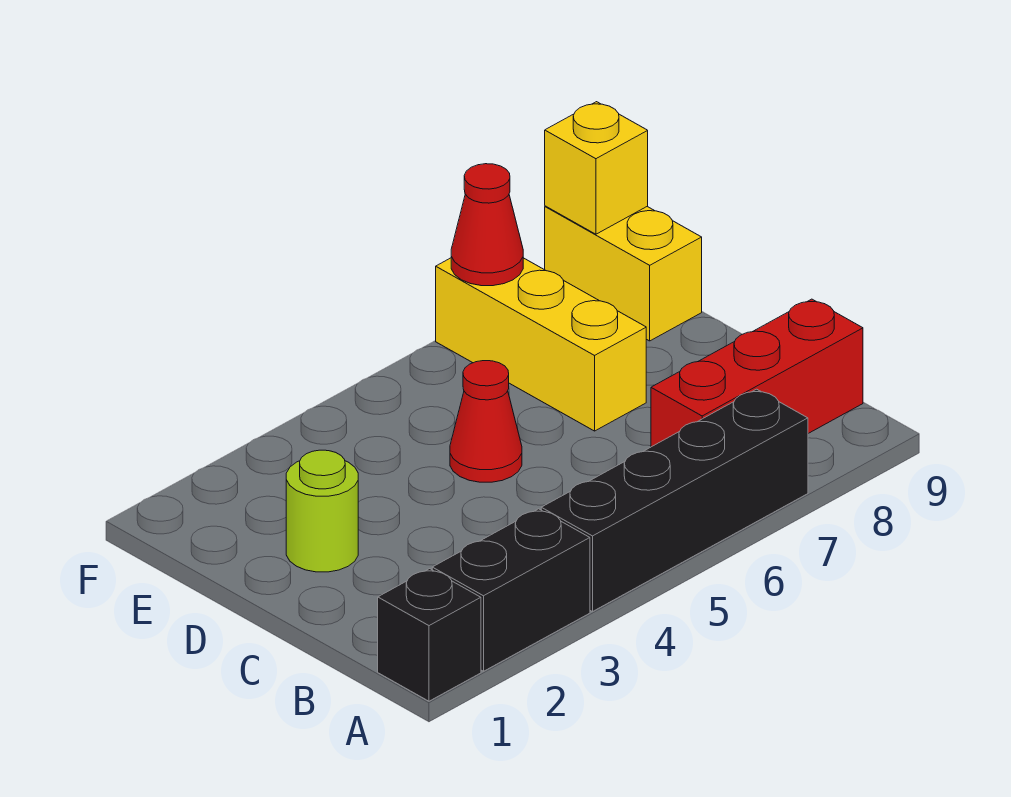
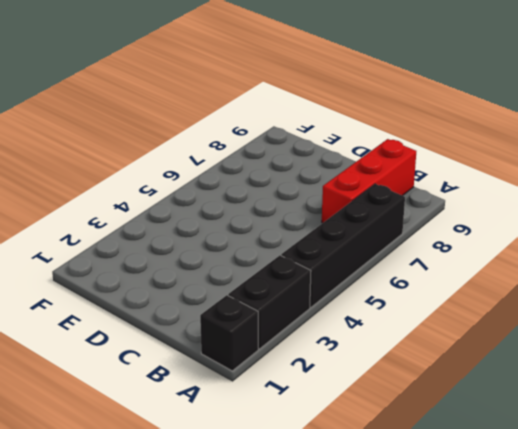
none -> lime 1x1 round brick [286,450,358,572]
none -> red 1x1 cone [450,361,522,482]

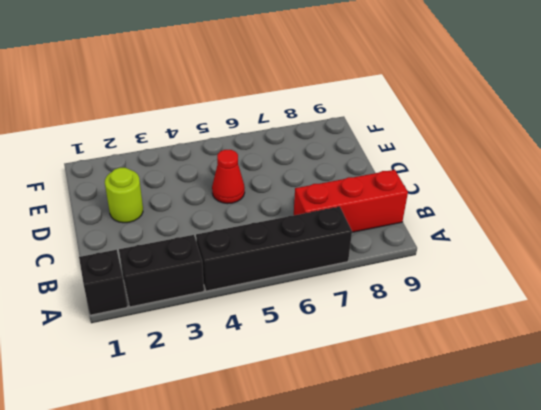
none -> yellow 1x3 brick [436,258,646,431]
none -> yellow 1x2 brick [545,206,702,341]

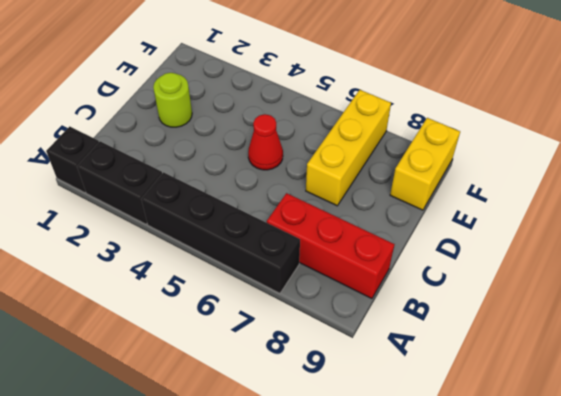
none -> red 1x1 cone [451,164,523,286]
none -> yellow 1x1 brick [545,102,648,234]

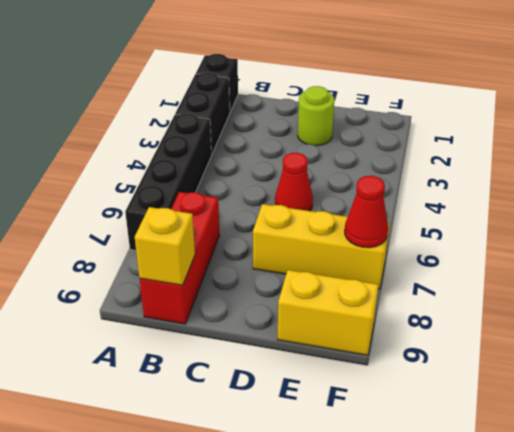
yellow 1x1 brick [135,207,195,285] -> yellow 1x1 brick moved to [545,102,648,234]

